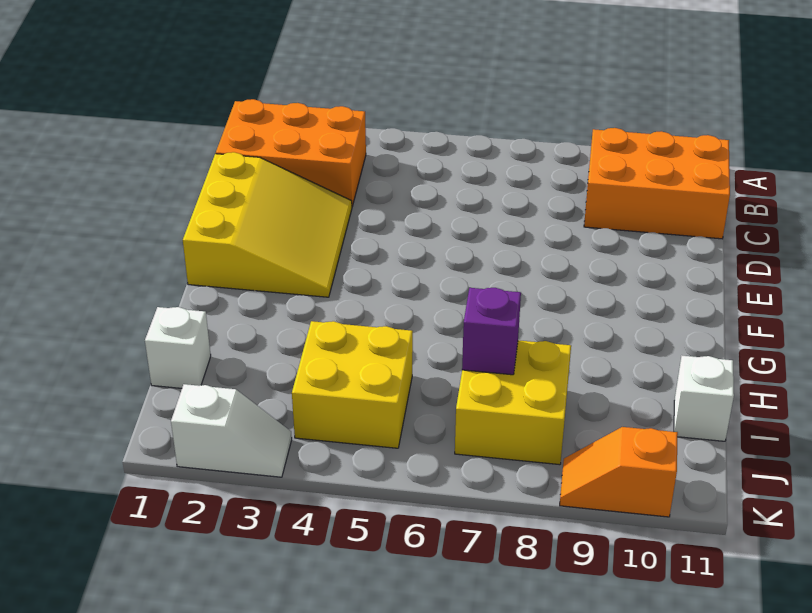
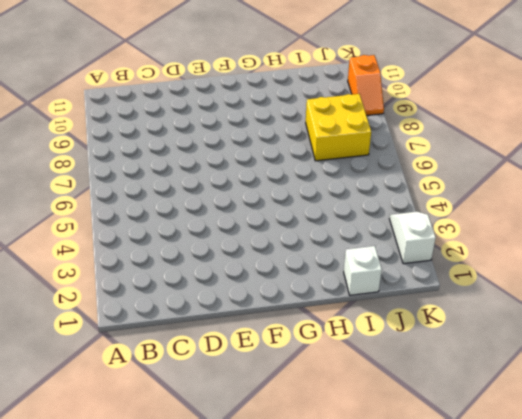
none -> orange 2x3 brick [216,99,366,206]
none -> orange 2x3 brick [584,128,730,239]

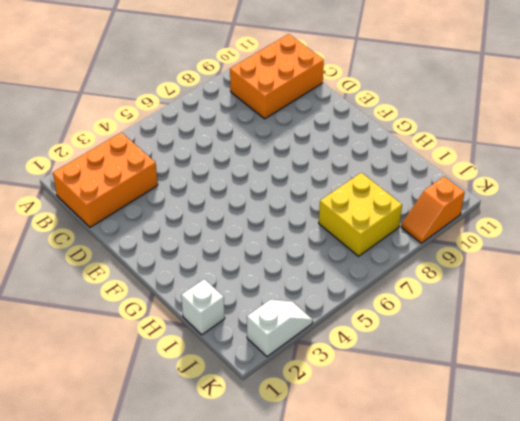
none -> yellow 3x3 slope [183,152,352,297]
none -> yellow 2x2 brick [292,321,413,448]

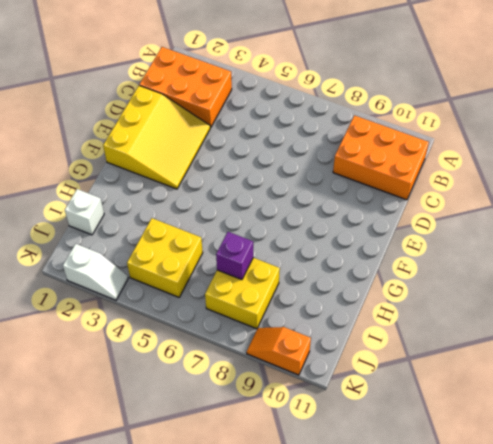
none -> white 1x1 brick [674,356,734,441]

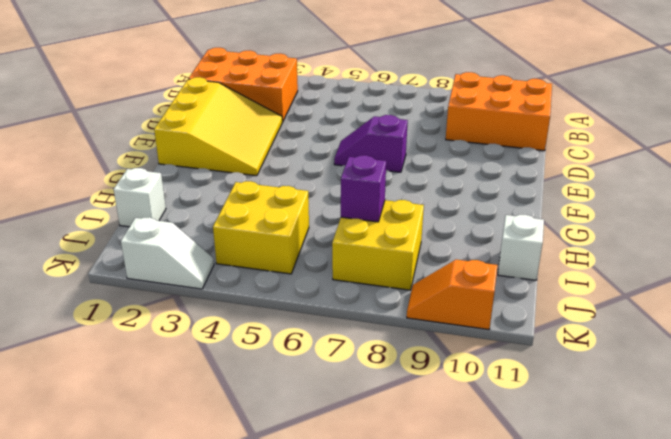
purple 1x2 slope [334,115,408,172] -> none

